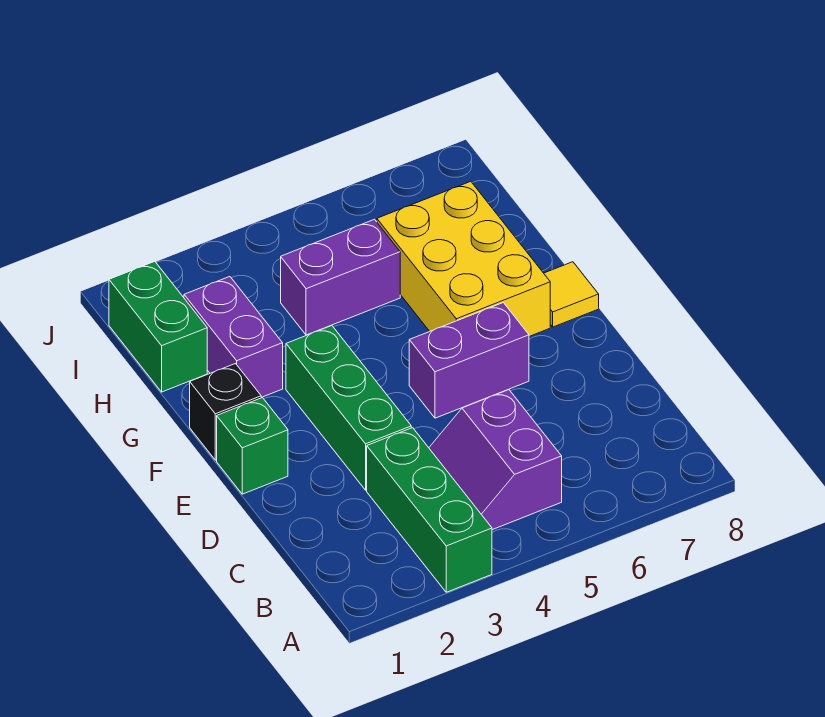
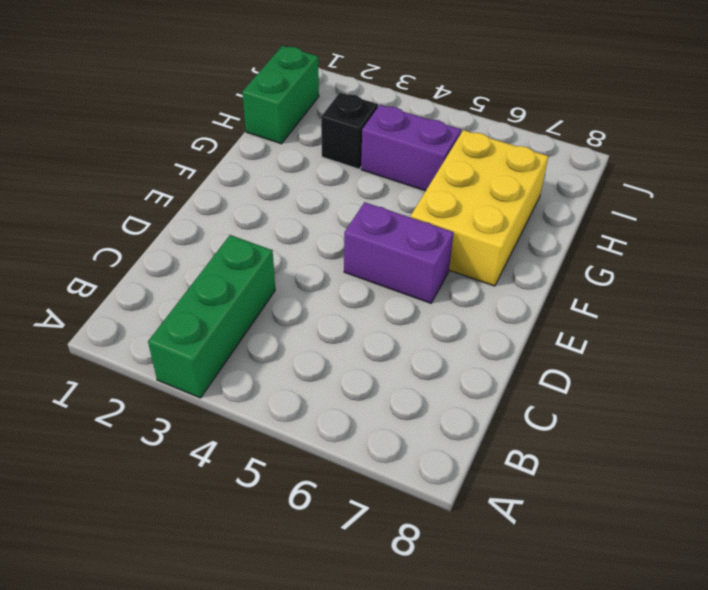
black 1x1 brick [321,92,378,169] -> black 1x1 brick moved to [190,364,261,460]
none -> purple 2x2 slope [429,390,562,530]
none -> green 1x3 brick [286,325,411,490]

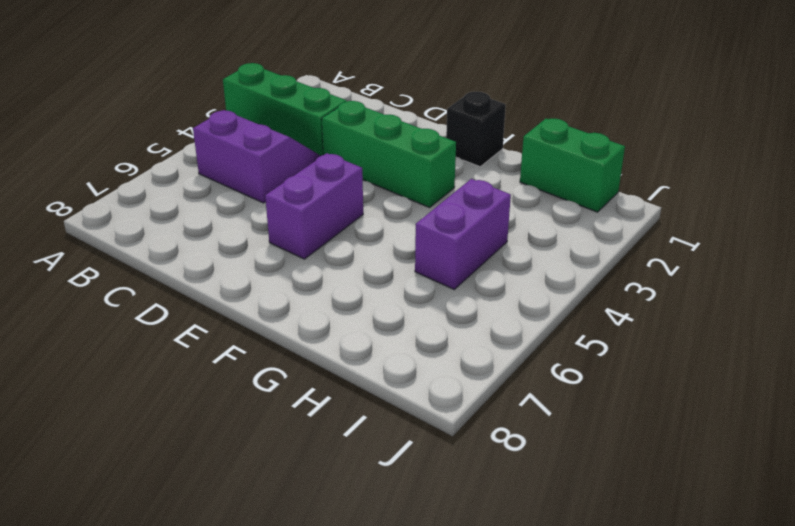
none -> green 1x1 brick [217,398,288,494]
none -> yellow 2x3 brick [377,181,550,336]

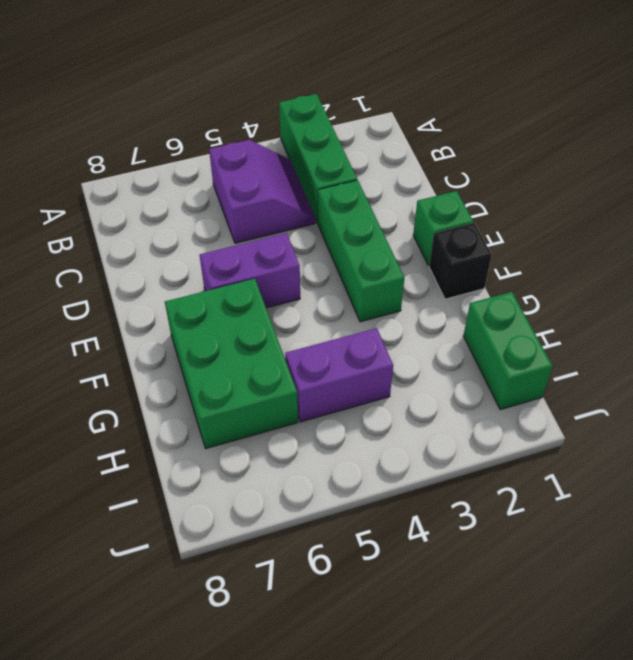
green 2x3 brick [165,279,298,448] -> yellow 2x3 brick [377,181,550,336]
none -> yellow 1x1 tile [544,262,599,327]
none -> purple 1x2 brick [184,277,283,397]

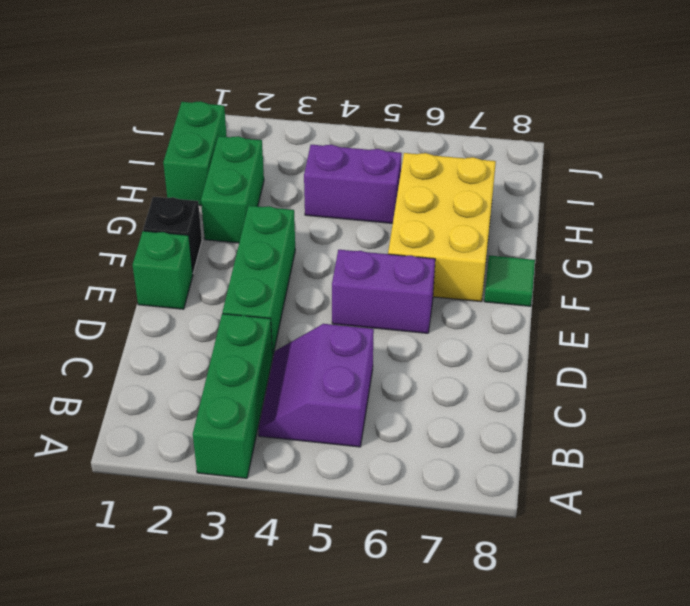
green 1x1 tile [484,255,535,306] -> yellow 1x1 tile [544,262,599,327]
green 1x2 brick [201,136,264,243] -> purple 1x2 brick [184,277,283,397]

